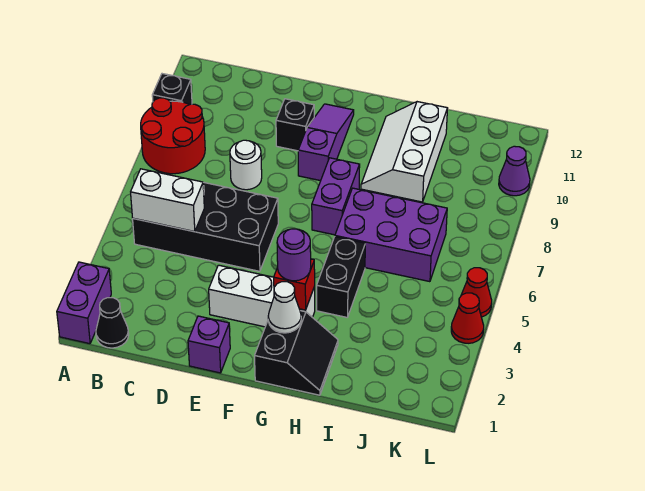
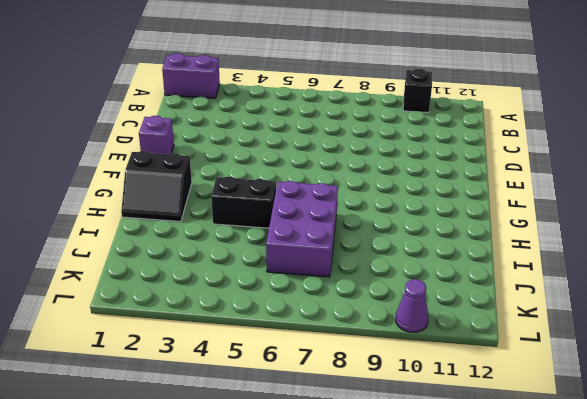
none -> red 2x2 round brick [141,98,205,174]
none -> black 1x1 cone [96,298,129,348]
none -> black 2x4 brick [133,182,278,271]

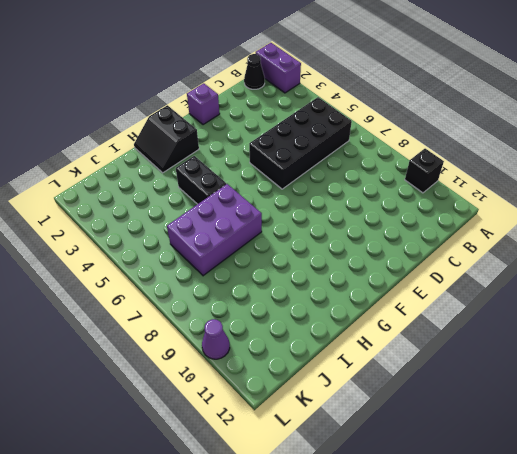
none -> red 2x2 round brick [141,98,205,174]
none -> white 1x1 round brick [230,140,262,190]
none -> white 1x3 brick [209,265,315,327]

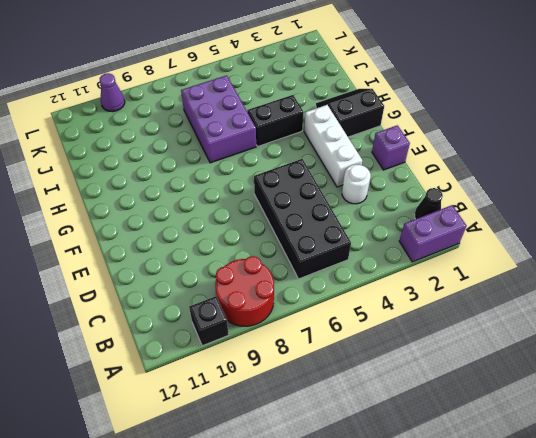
white 1x1 round brick [342,164,371,204] -> white 1x1 round brick moved to [230,140,262,190]
none -> black 1x1 brick [276,99,314,151]
none -> purple 1x3 slope [298,104,354,181]
none -> purple 1x2 brick [312,158,360,235]

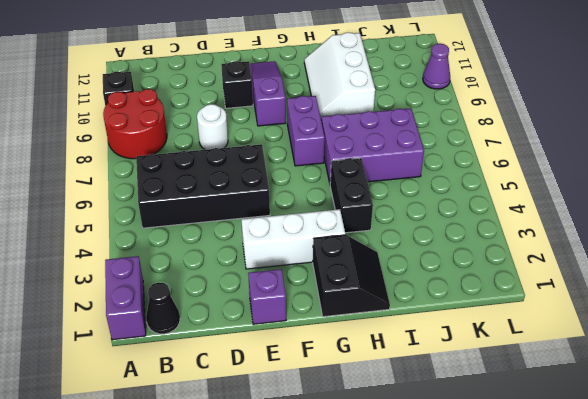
none -> red 1x1 cone [451,293,484,343]
none -> red 1x1 cone [461,268,492,317]
none -> white 1x2 brick [131,169,204,232]

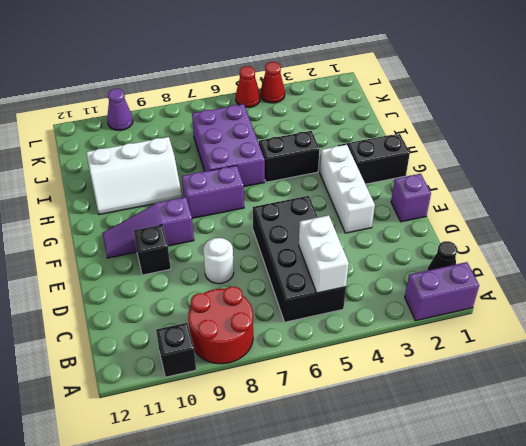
none -> white 1x1 cone [268,282,301,333]
none -> red 1x1 brick [274,259,315,310]
none -> purple 1x1 round brick [277,229,311,281]

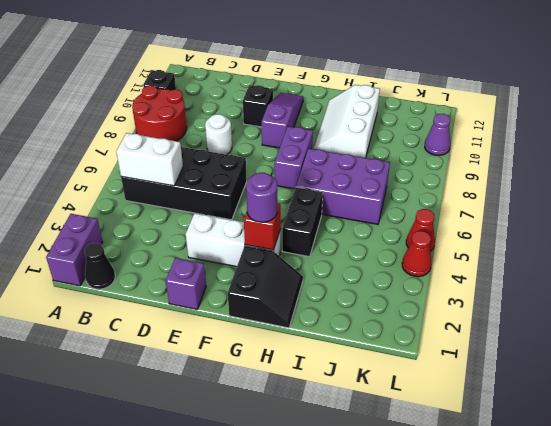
none -> white 1x1 cone [268,282,301,333]

